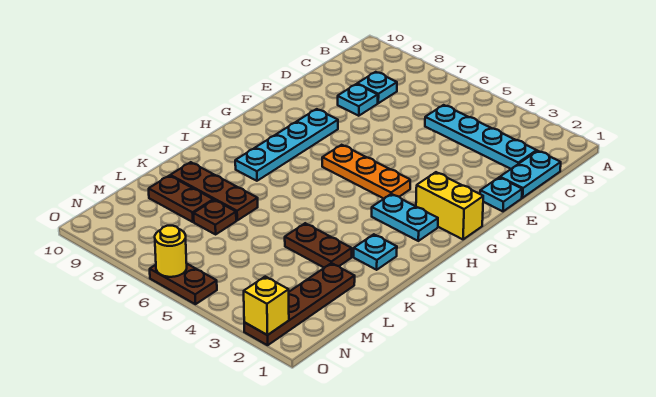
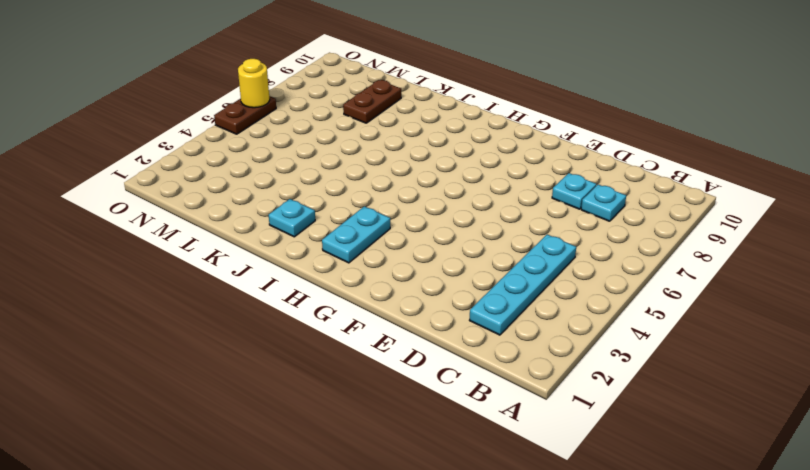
none -> cyan 1x2 plate [500,151,561,198]
none -> cyan 1x1 plate [480,177,522,211]
none -> cyan 1x4 plate [235,109,338,181]

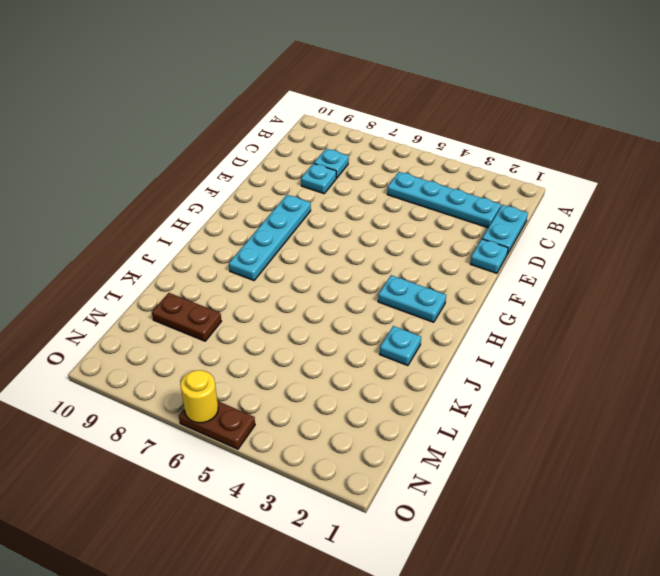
none -> yellow 1x2 brick [416,172,483,239]
none -> orange 1x3 plate [322,145,410,199]
none -> brown 1x2 plate [285,223,352,268]

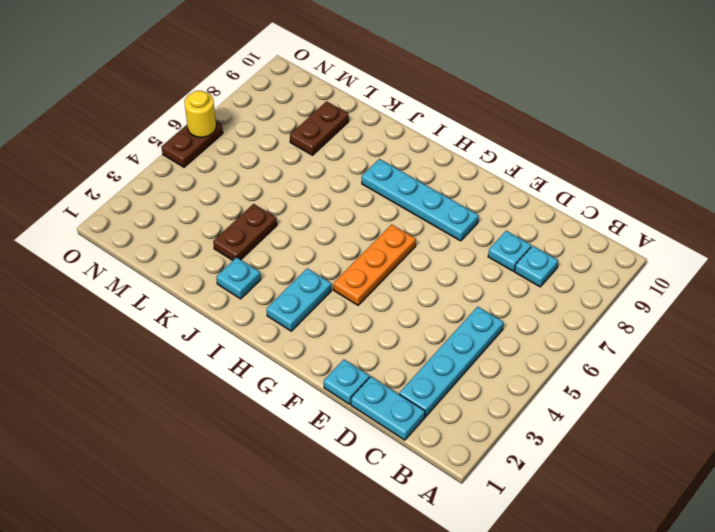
none -> yellow 1x2 brick [416,172,483,239]
none -> brown 1x3 plate [170,162,258,220]
none -> brown 1x4 plate [244,263,355,345]

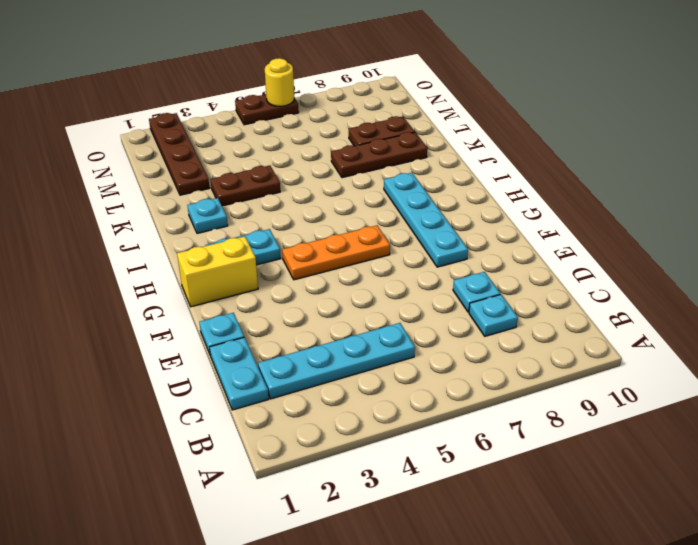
none -> brown 1x1 plate [194,200,236,234]
none -> yellow 1x1 brick [244,277,289,335]

